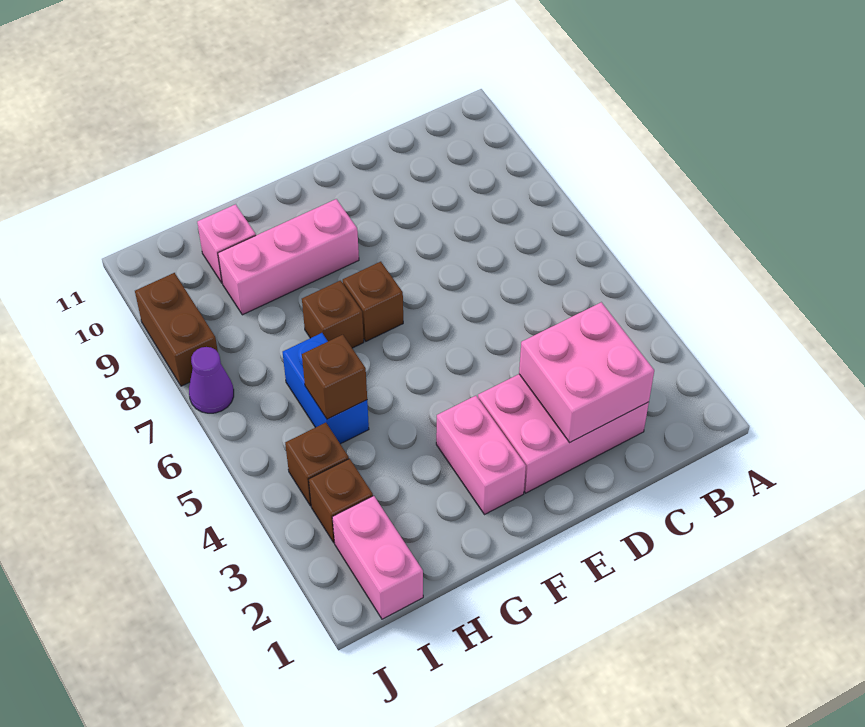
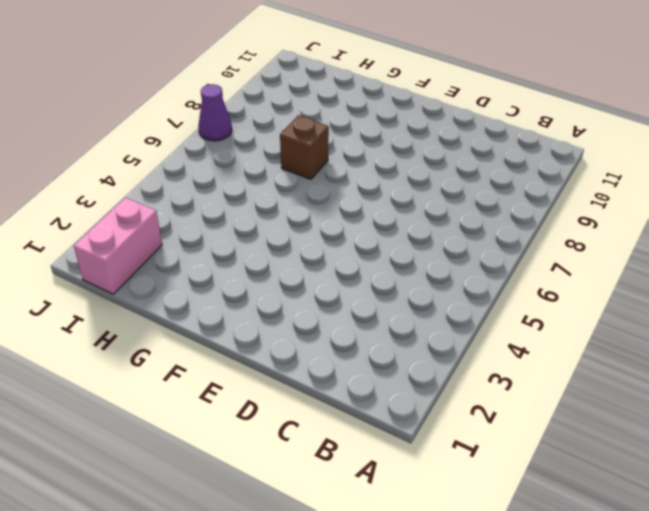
none -> pink 2x3 brick [478,374,649,493]
none -> pink 1x2 brick [436,396,526,515]
none -> brown 1x1 brick [343,262,403,341]

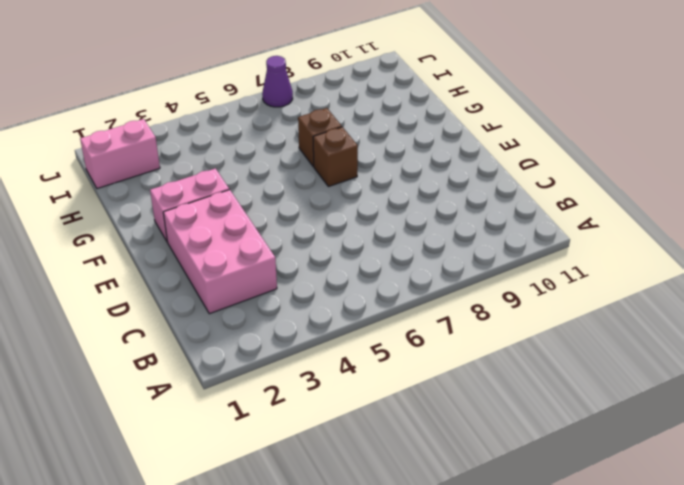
none -> pink 1x3 brick [218,199,359,315]
none -> blue 1x2 brick [283,333,369,444]
none -> pink 1x1 brick [197,204,256,283]

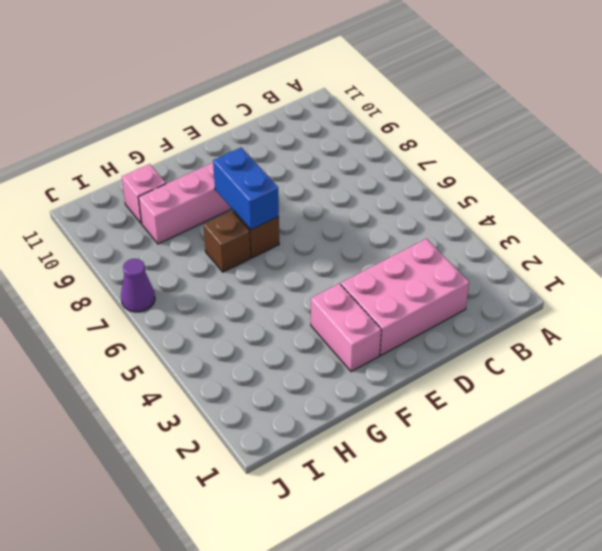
blue 1x2 brick [213,148,279,230] -> blue 1x2 brick moved to [283,333,369,444]
none -> pink 1x2 brick [332,496,423,619]
none -> brown 1x1 brick [309,459,373,543]
none -> brown 1x1 brick [285,423,349,506]

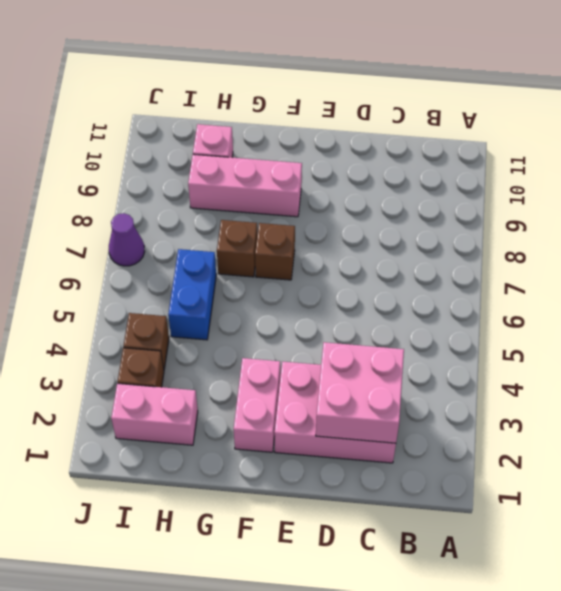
pink 1x2 brick [111,383,198,445] -> pink 1x2 brick turned to [332,496,423,619]
none -> brown 1x2 brick [135,273,218,386]
none -> brown 1x1 brick [302,335,367,419]

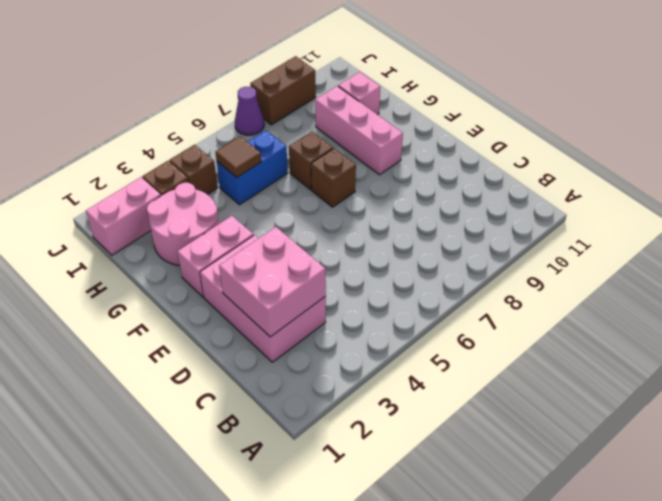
pink 2x2 round brick [147,183,219,265] -> none
brown 1x1 tile [215,136,261,177] -> brown 1x1 brick [302,335,367,419]

